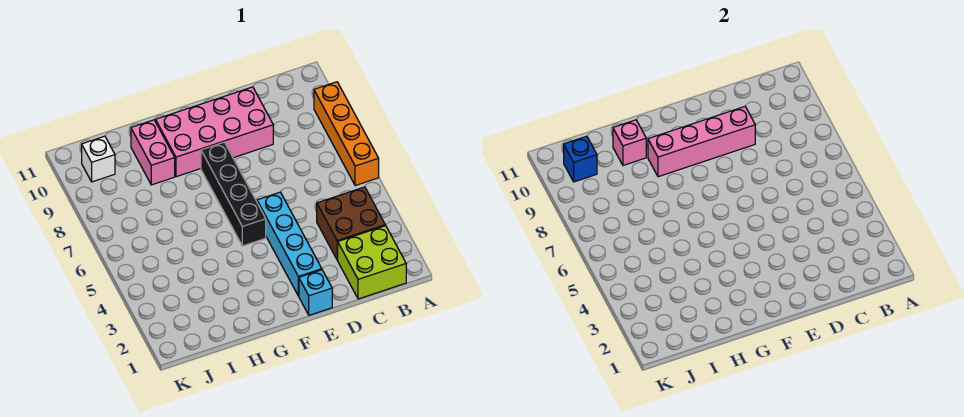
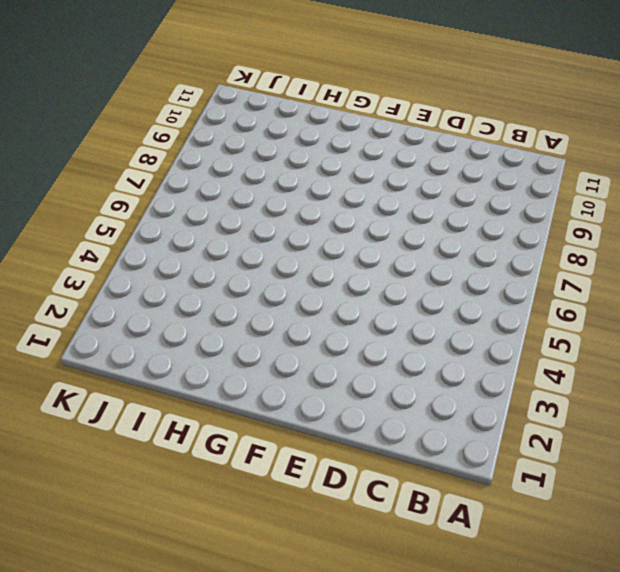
none -> orange 1x4 brick [314,82,379,186]
none -> lime 2x2 brick [338,226,406,299]
none -> brown 2x2 brick [317,187,385,260]

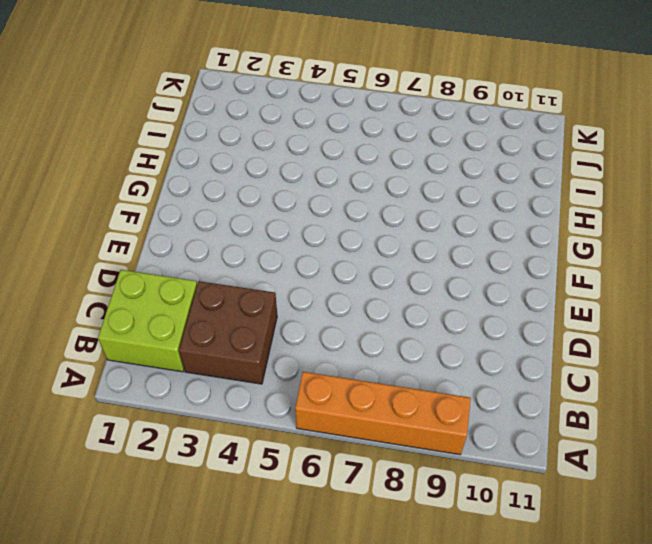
none -> pink 2x4 brick [156,87,273,177]
none -> cyan 1x1 brick [299,270,332,315]
none -> cyan 1x4 brick [257,192,322,296]

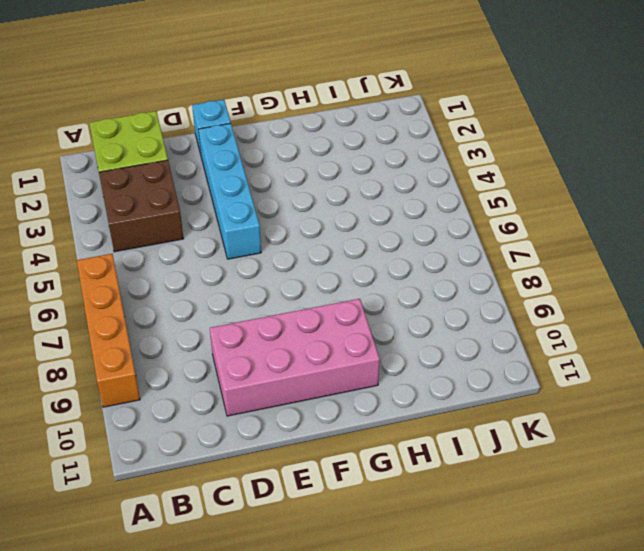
none -> black 1x4 brick [201,142,266,246]
none -> pink 1x2 brick [131,120,175,185]
none -> white 1x1 brick [82,136,115,182]

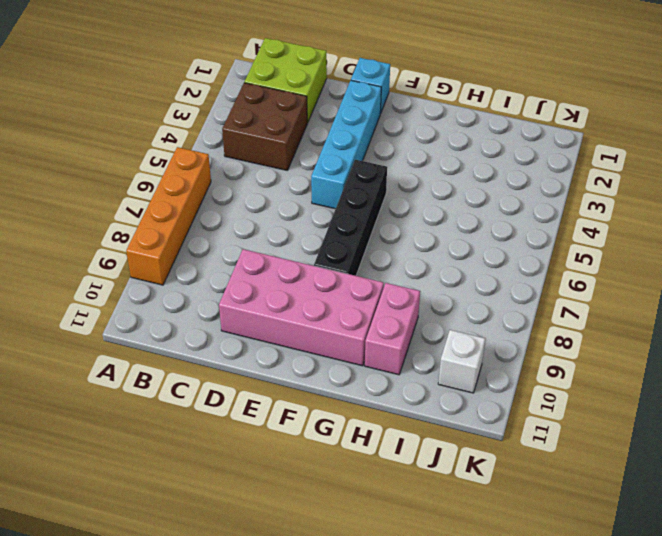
none -> pink 1x4 brick [648,106,755,177]
none -> pink 1x1 brick [613,120,646,165]
none -> blue 1x1 brick [564,136,597,182]

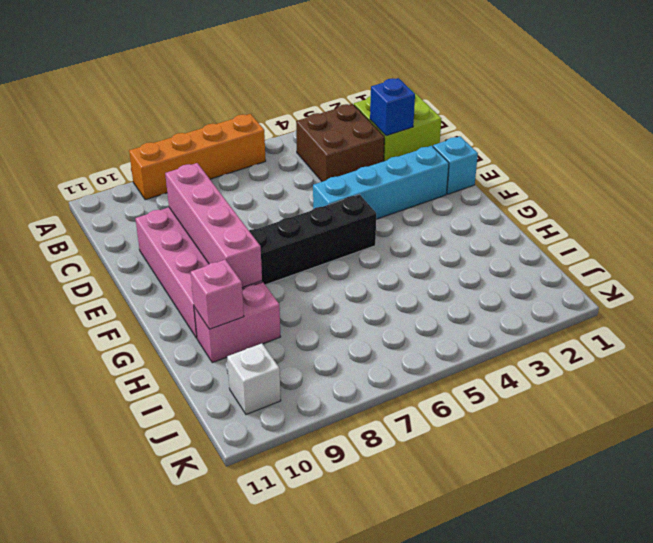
blue 1x1 brick [370,78,415,136] -> blue 1x1 brick moved to [564,136,597,182]

